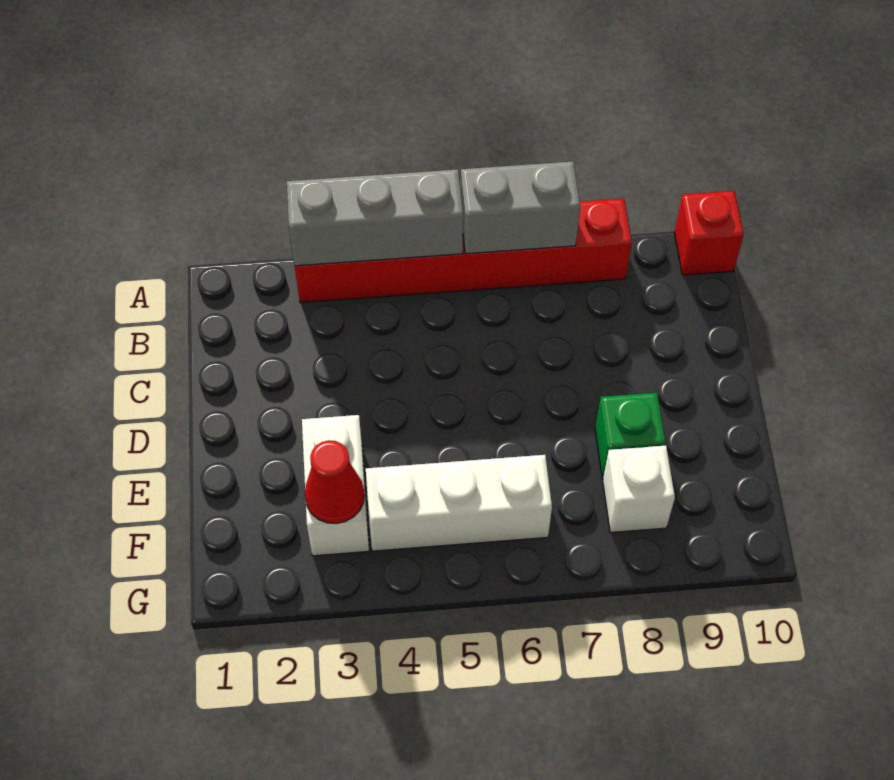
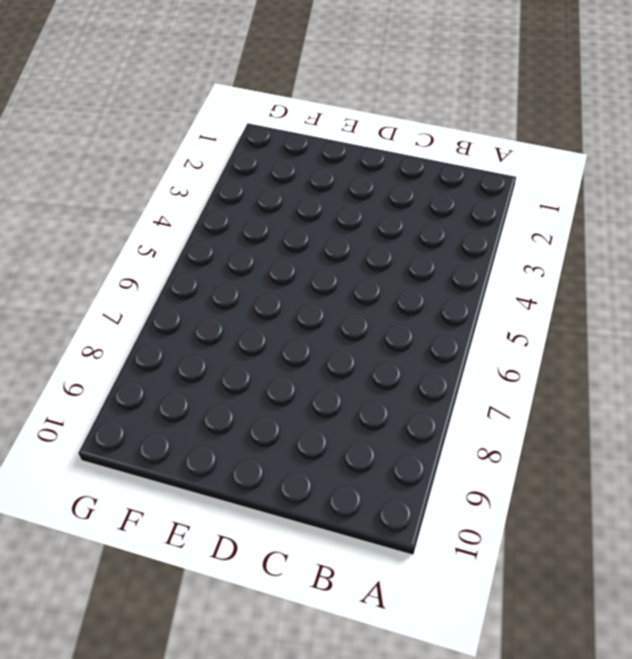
none -> red 1x6 brick [295,199,632,302]
none -> red 1x1 brick [674,191,744,275]

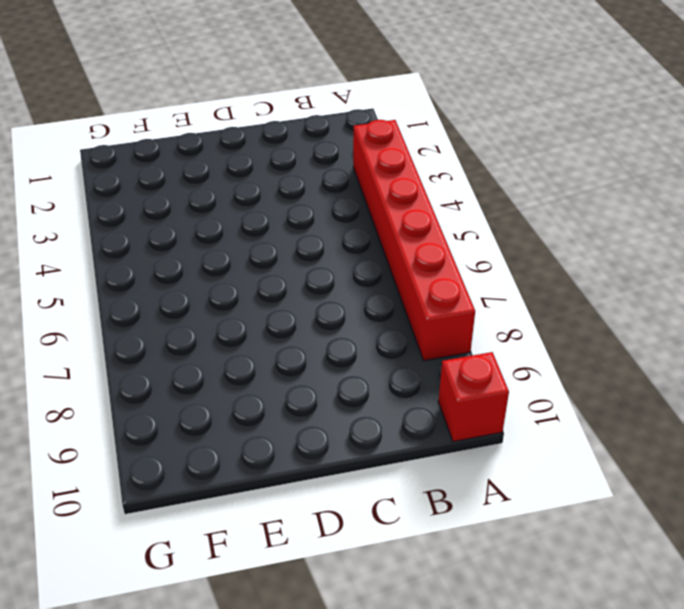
none -> white 1x2 brick [302,415,369,556]
none -> green 1x1 brick [595,393,666,479]

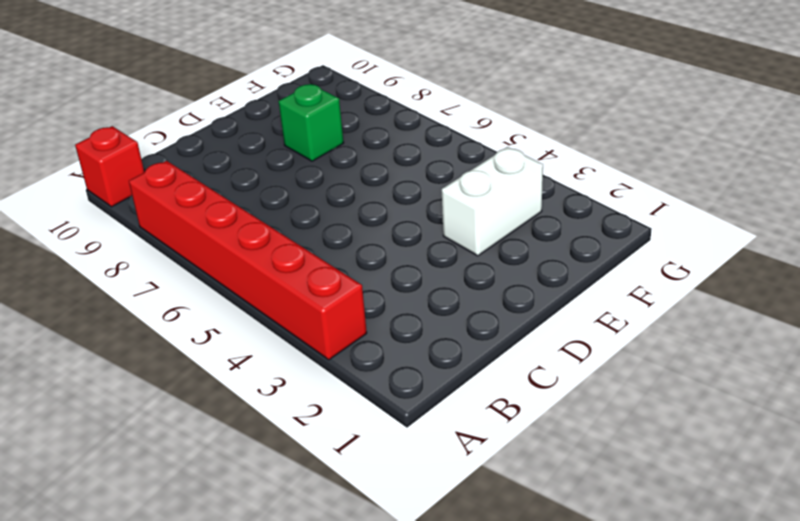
none -> white 1x3 brick [366,455,552,551]
none -> white 1x1 brick [603,446,675,532]

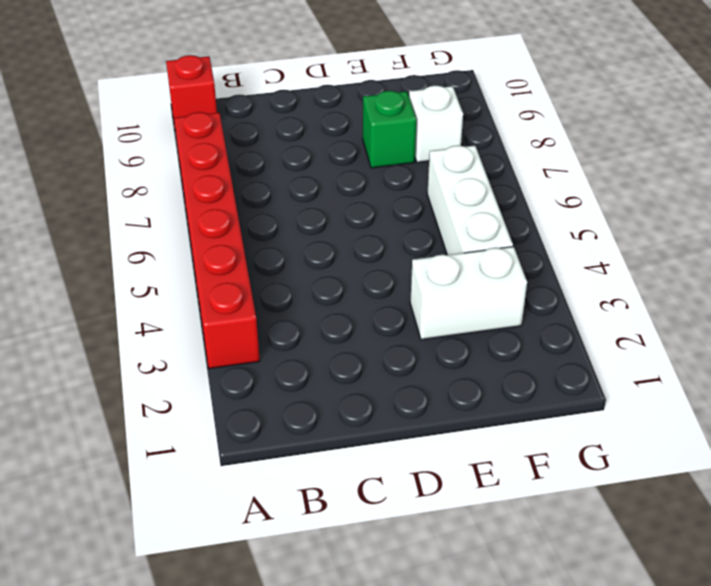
none -> grey 1x3 brick [287,169,463,266]
none -> grey 1x2 brick [461,162,580,254]

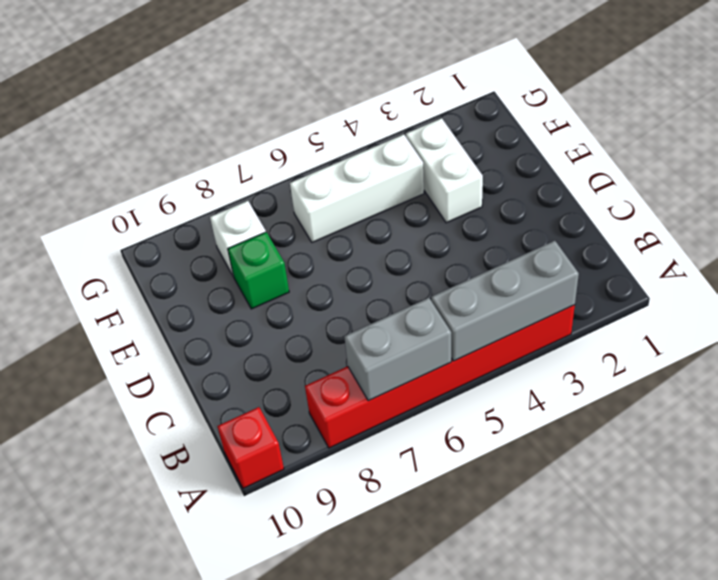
none -> red 1x1 cone [305,440,364,524]

